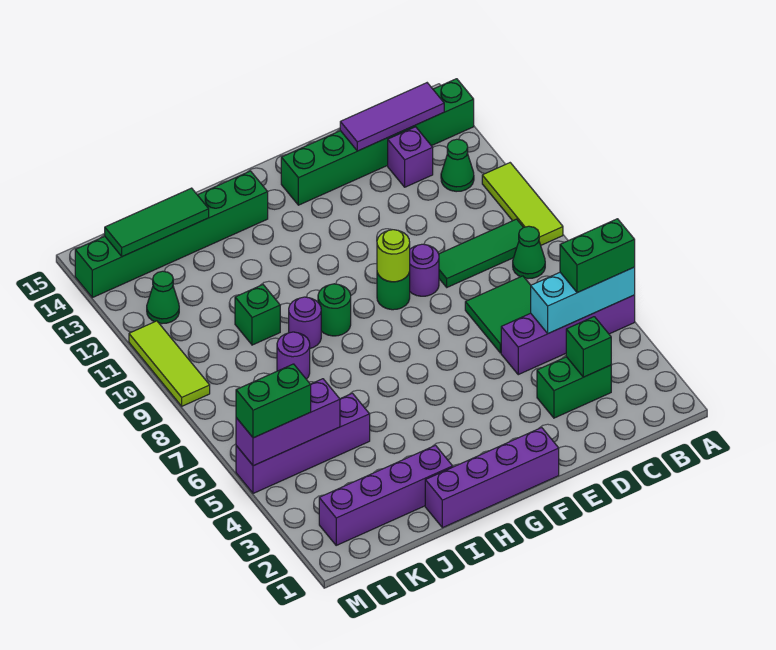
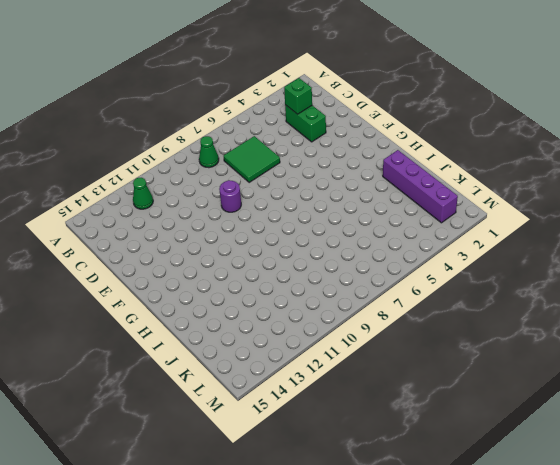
none -> purple 1x4 brick [501,295,635,375]
none -> lime 1x3 tile [482,163,563,245]
none -> green 1x6 brick [281,79,474,205]

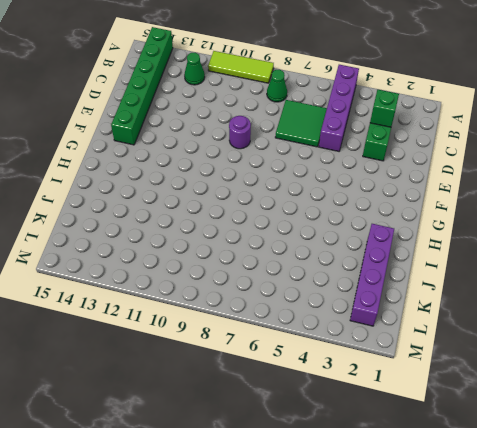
none -> green 1x3 tile [439,219,523,287]
none -> purple 1x1 brick [388,127,433,187]
none -> purple 1x4 brick [425,428,559,528]

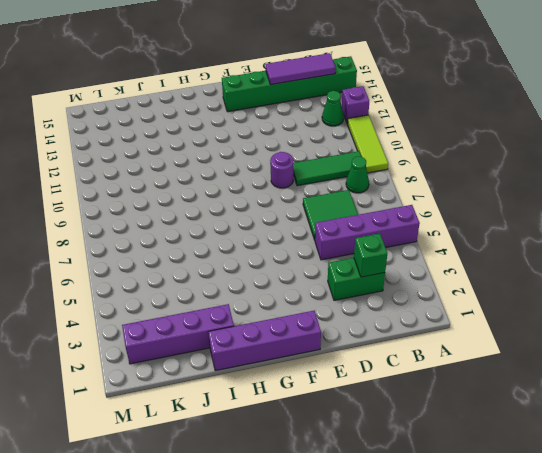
purple 1x1 brick [342,86,369,123] -> purple 1x1 brick moved to [388,127,433,187]
none -> green 1x1 round brick [377,272,410,310]
none -> green 1x1 round brick [318,284,351,336]
none -> green 1x6 brick [75,171,268,298]

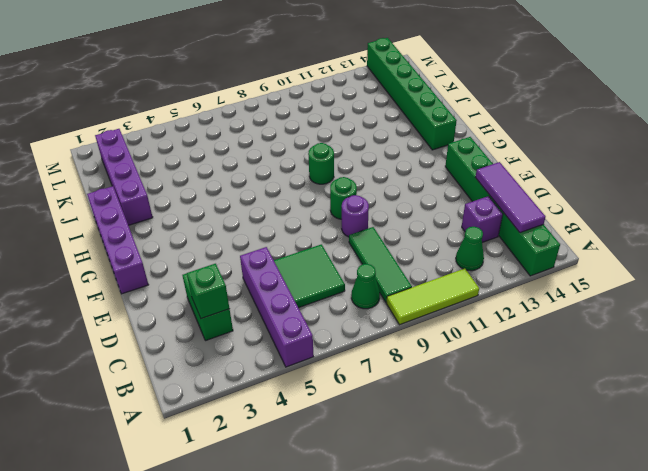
none -> purple 1x1 round brick [289,297,321,348]
none -> purple 1x4 brick [236,393,370,493]
none -> purple 1x1 round brick [277,332,310,379]

